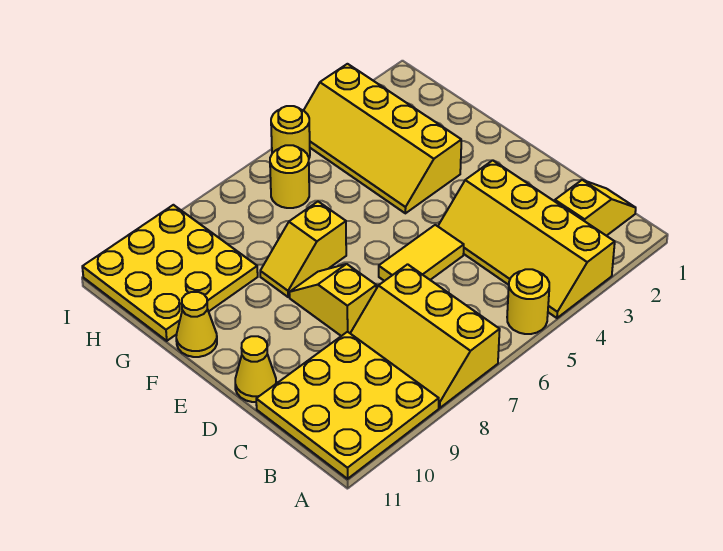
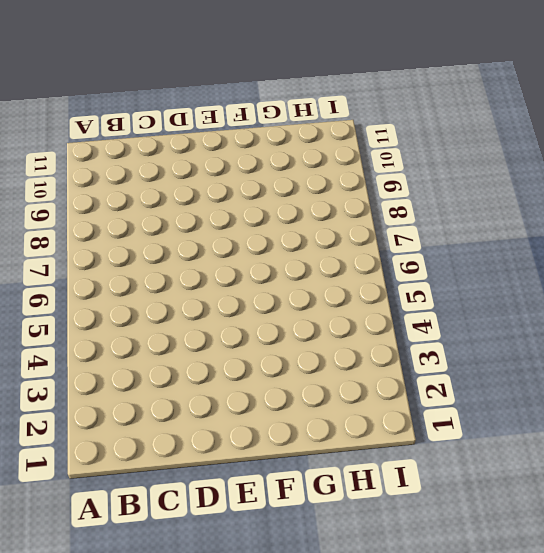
none -> yellow 2x4 slope [438,160,615,318]
none -> yellow 1x1 round brick [507,269,549,334]
none -> yellow 2x3 slope [350,264,500,408]

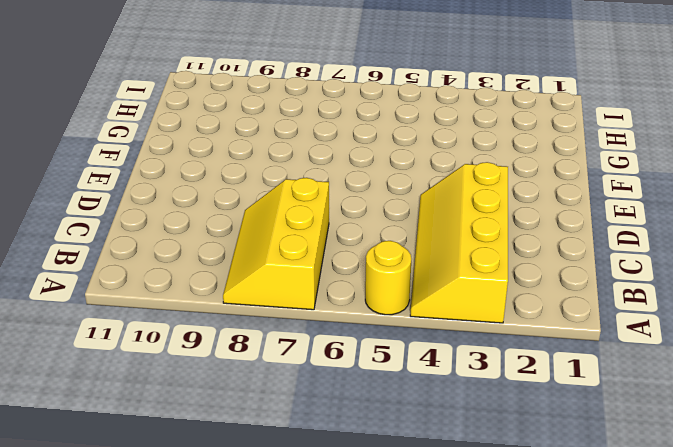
none -> yellow 3x3 plate [256,332,439,479]
none -> yellow 1x2 slope [555,180,636,236]
none -> yellow 1x2 tile [379,225,464,281]

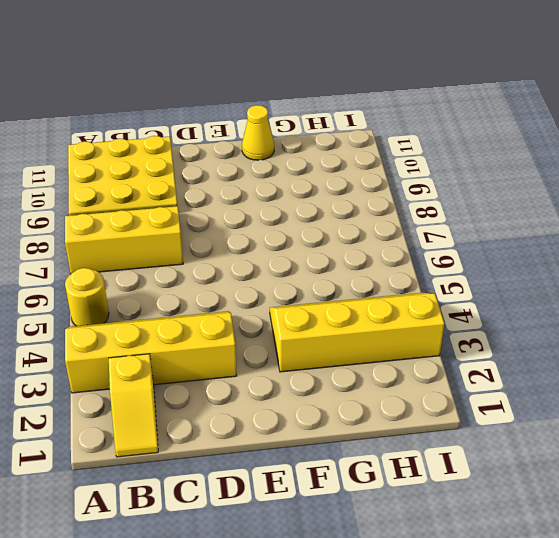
none -> yellow 1x2 tile [379,225,464,281]
none -> yellow 1x2 slope [289,264,376,336]
none -> yellow 1x1 cone [235,336,276,402]

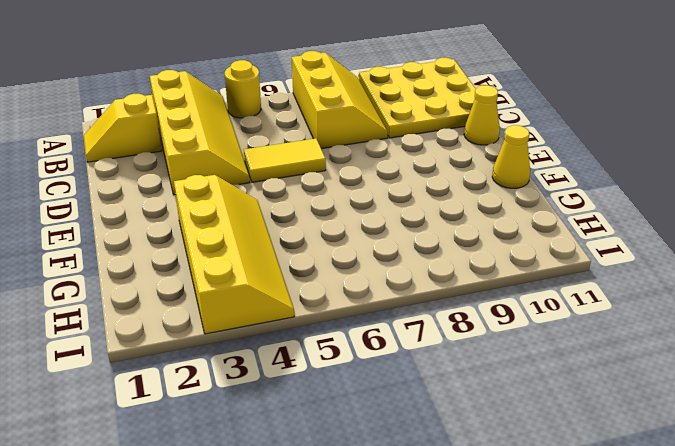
none -> yellow 1x2 slope [289,264,376,336]
none -> yellow 1x2 slope [260,202,346,297]
none -> yellow 3x3 plate [82,205,258,341]

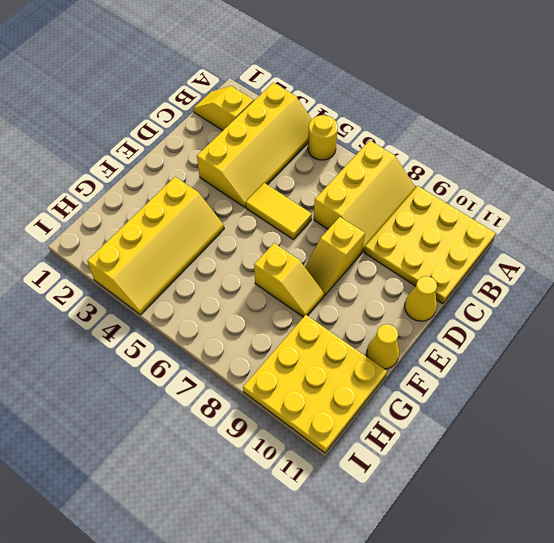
none -> yellow 1x1 round brick [270,145,309,208]
none -> yellow 1x1 round brick [271,106,310,158]

